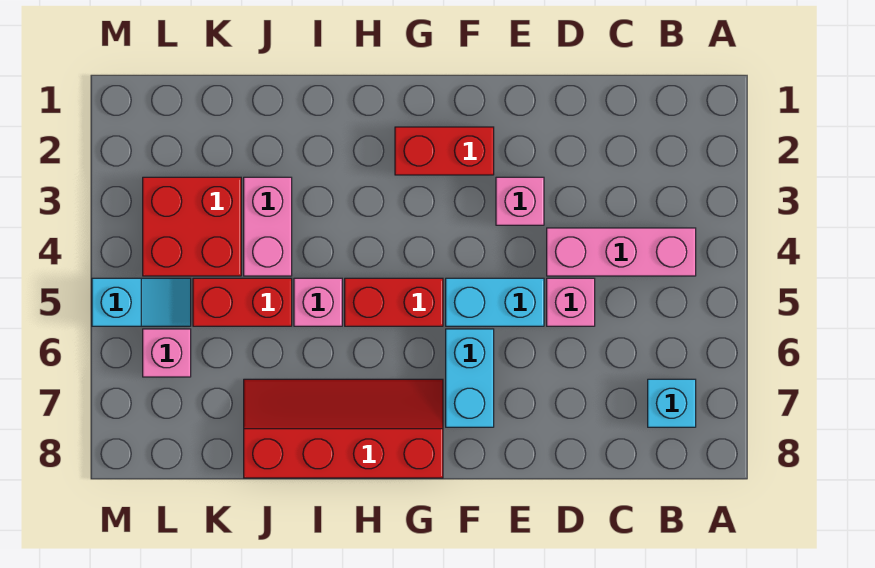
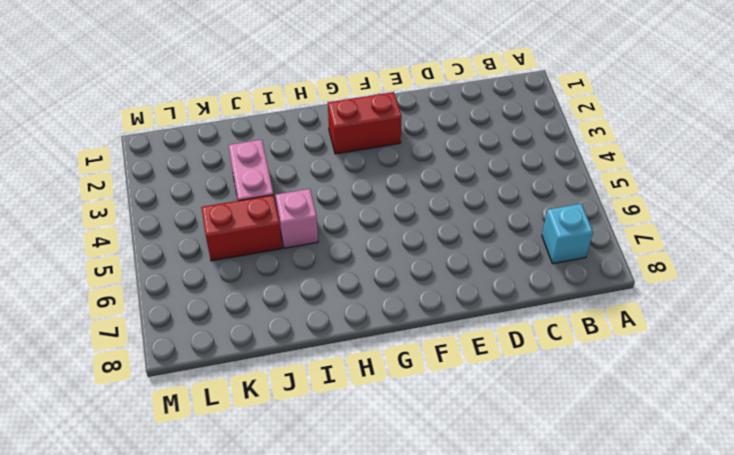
none -> pink 1x3 brick [547,228,696,276]
none -> pink 1x1 brick [547,278,595,326]
none -> pink 1x1 brick [496,177,544,225]

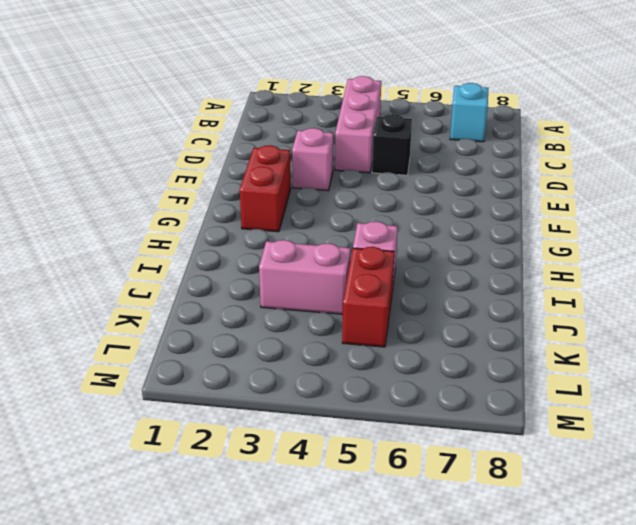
black 1x1 brick [372,114,412,175] -> pink 1x1 brick [547,278,595,326]
none -> cyan 1x2 brick [446,278,544,326]
none -> cyan 1x2 brick [446,329,494,427]
none -> red 1x2 brick [345,278,443,326]

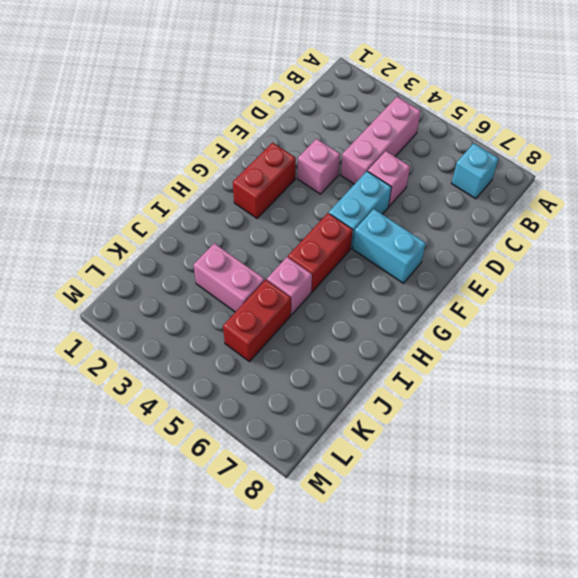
none -> red 2x4 slope [244,379,443,478]
none -> red 2x2 brick [143,177,241,276]
none -> cyan 1x2 slope [92,278,191,326]

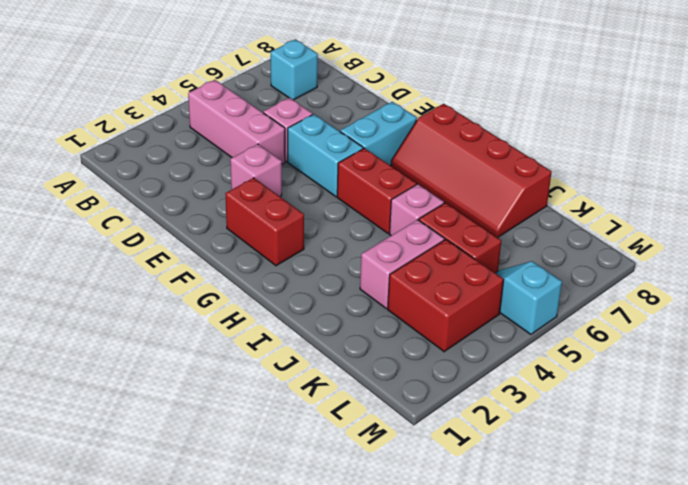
none -> pink 1x1 brick [143,329,191,377]

